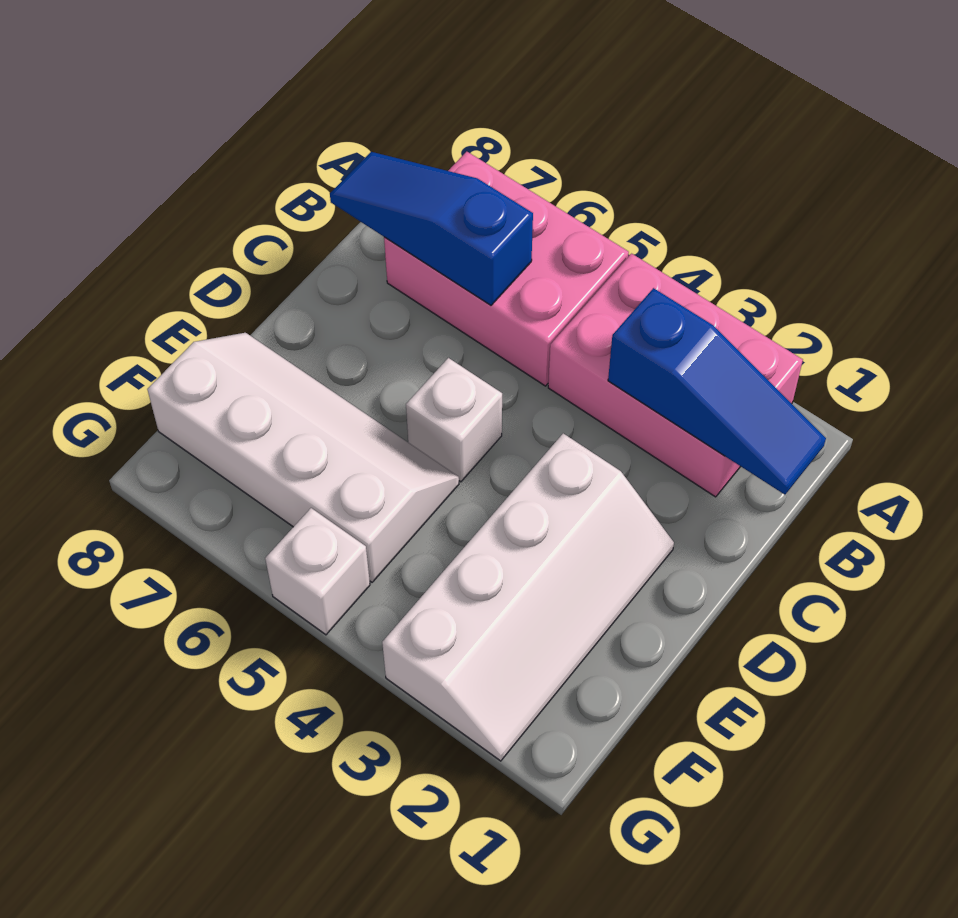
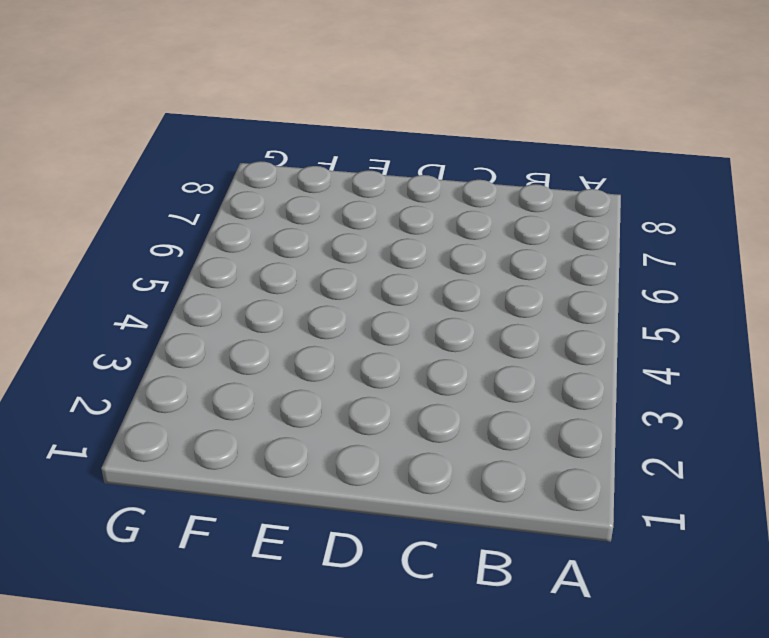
none -> pink 2x3 brick [548,254,803,497]
none -> pink 2x3 brick [384,152,629,386]

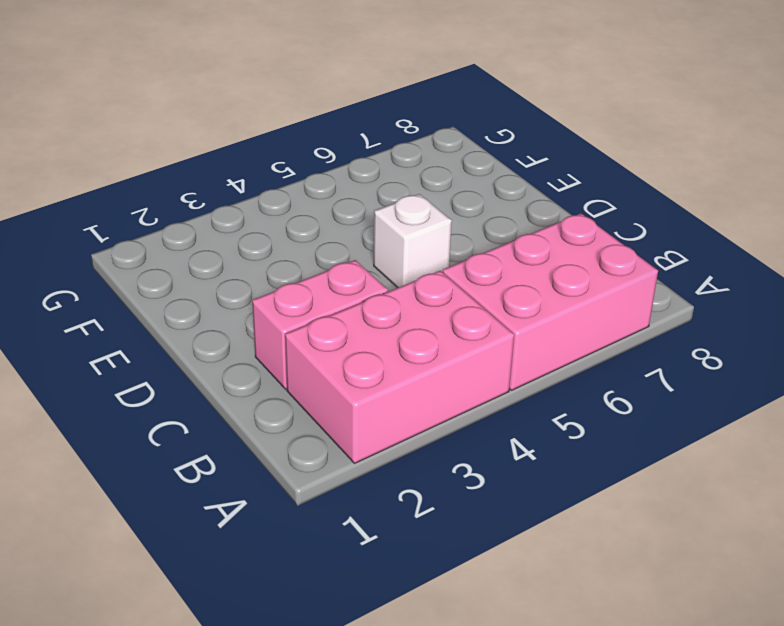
pink 1x2 brick [252,260,388,389] -> none
none -> white 2x4 slope [382,433,674,761]
none -> white 2x4 slope [147,333,459,582]

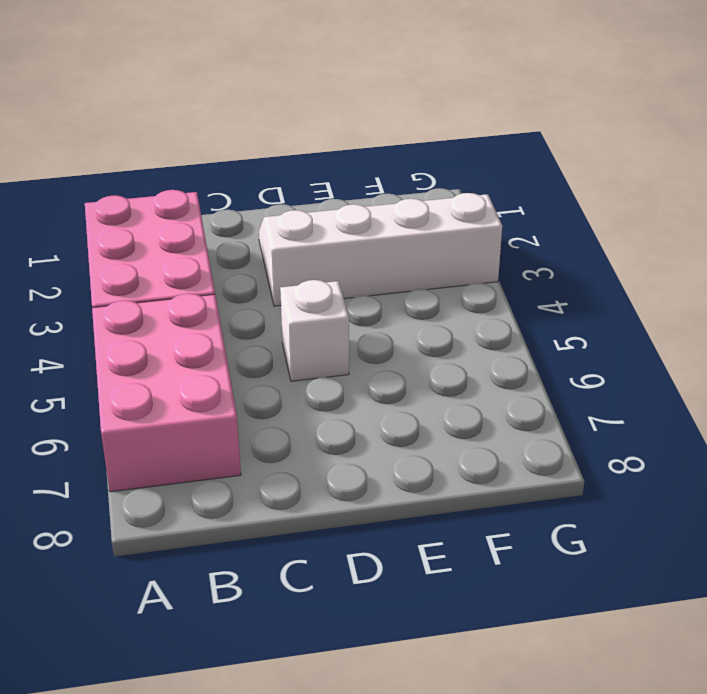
none -> white 2x4 slope [147,333,459,582]
none -> white 1x1 brick [265,508,370,635]

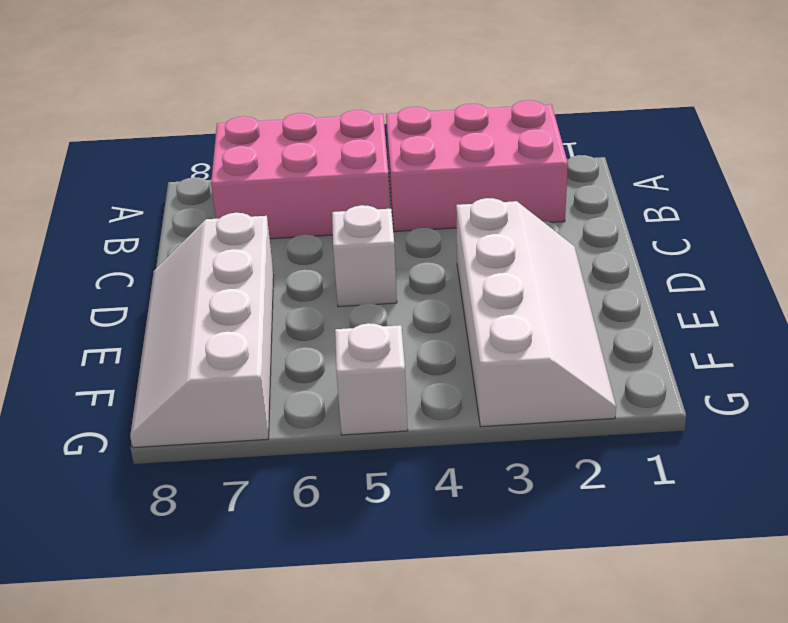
white 2x4 slope [130,213,274,448] -> white 2x4 slope turned to [147,333,459,582]
none -> blue 1x3 slope [608,288,826,495]
none -> blue 1x3 slope [330,152,533,305]

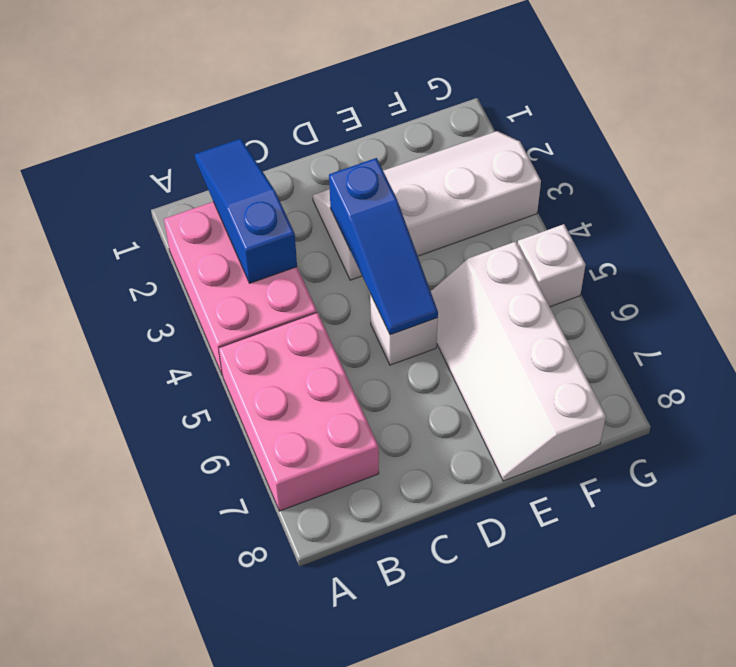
blue 1x3 slope [329,158,438,335] -> blue 1x3 slope moved to [330,152,533,305]

